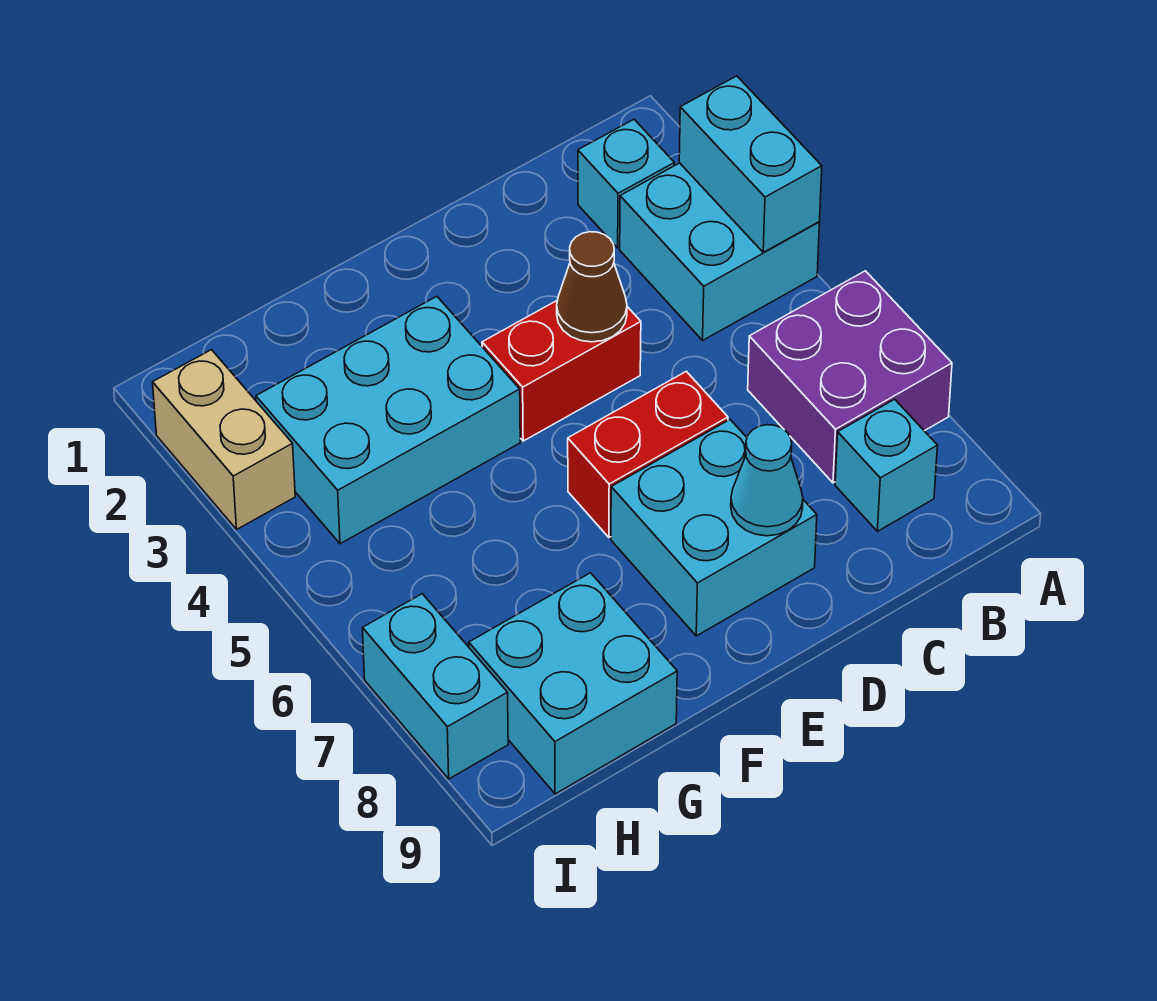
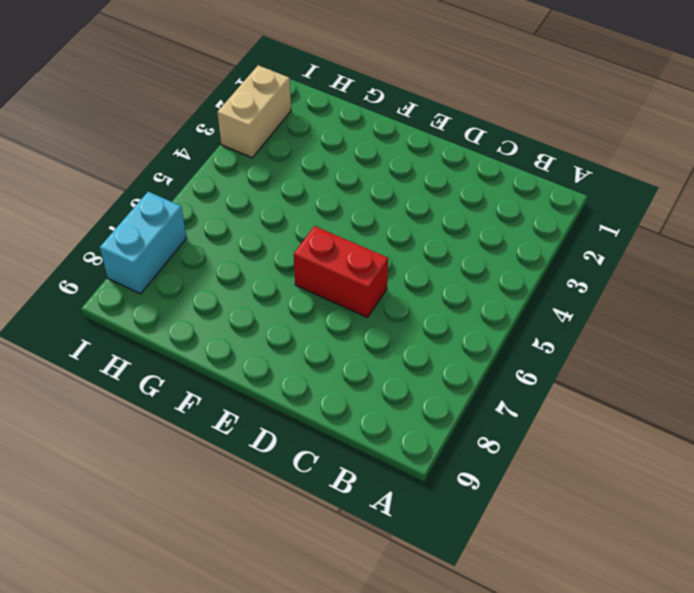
none -> cyan 2x2 brick [620,163,820,340]
none -> purple 2x2 brick [748,271,952,483]
none -> cyan 1x1 brick [578,119,674,248]

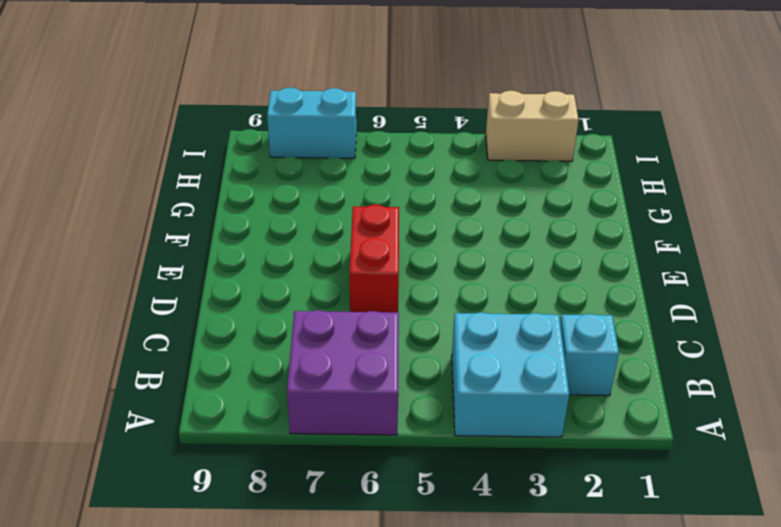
none -> cyan 1x1 brick [835,399,937,531]
none -> red 1x2 brick [482,301,641,441]
none -> cyan 2x2 brick [611,420,817,636]

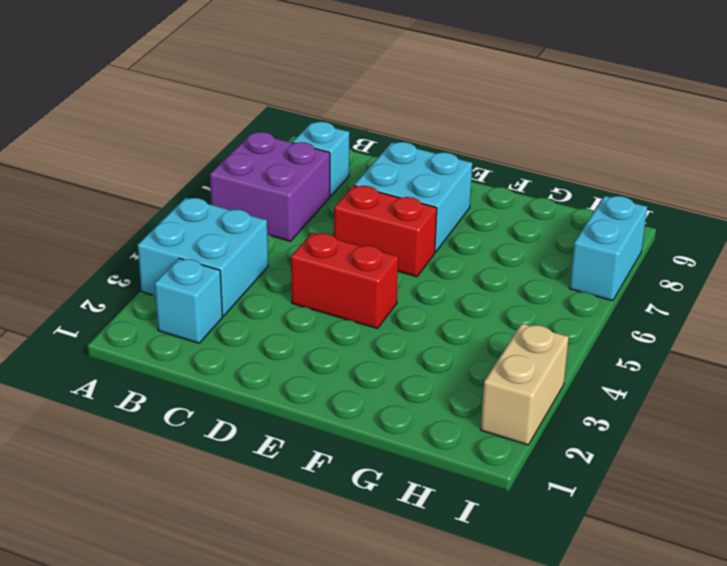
none -> cyan 2x3 brick [256,296,520,544]
none -> cyan 2x2 brick [469,573,677,794]
none -> cyan 1x2 brick [679,76,822,252]

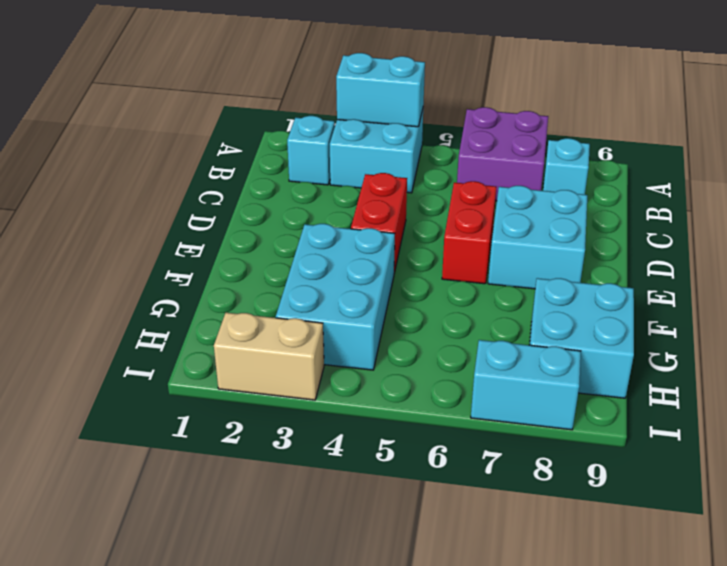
none -> brown 1x1 cone [557,232,627,342]
none -> cyan 1x1 cone [731,425,803,536]

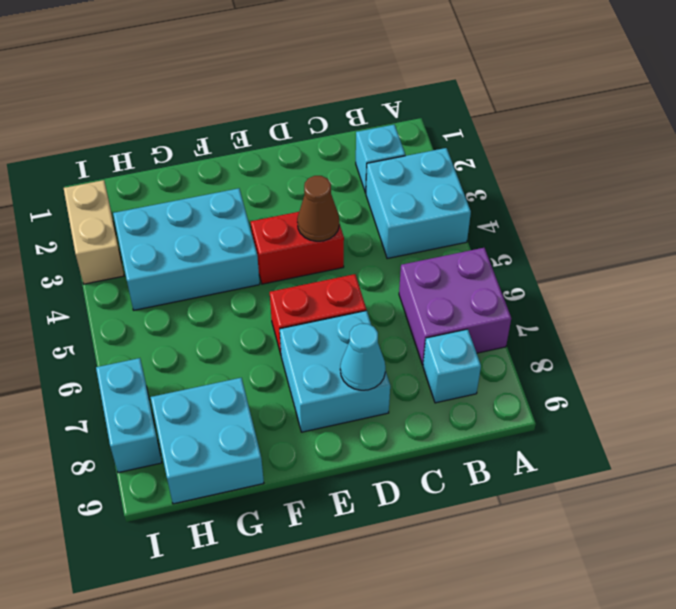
none -> cyan 1x2 brick [679,76,822,252]

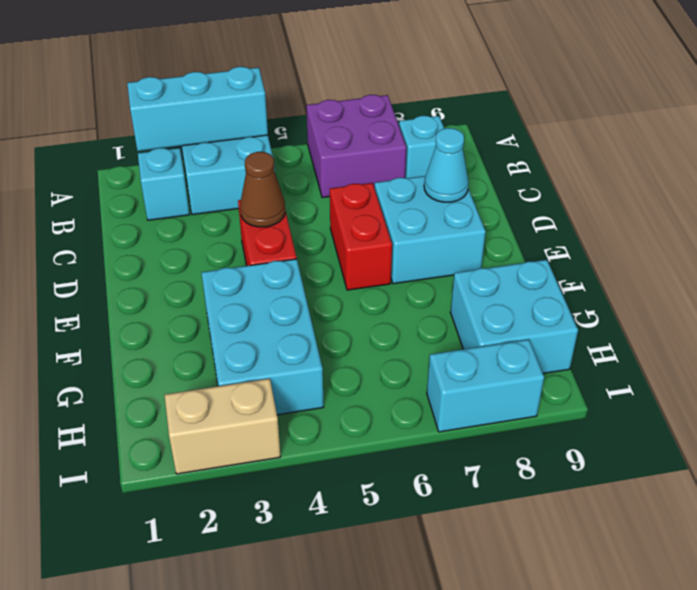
cyan 1x3 brick [127,67,268,151] -> cyan 1x2 brick [679,76,822,252]

